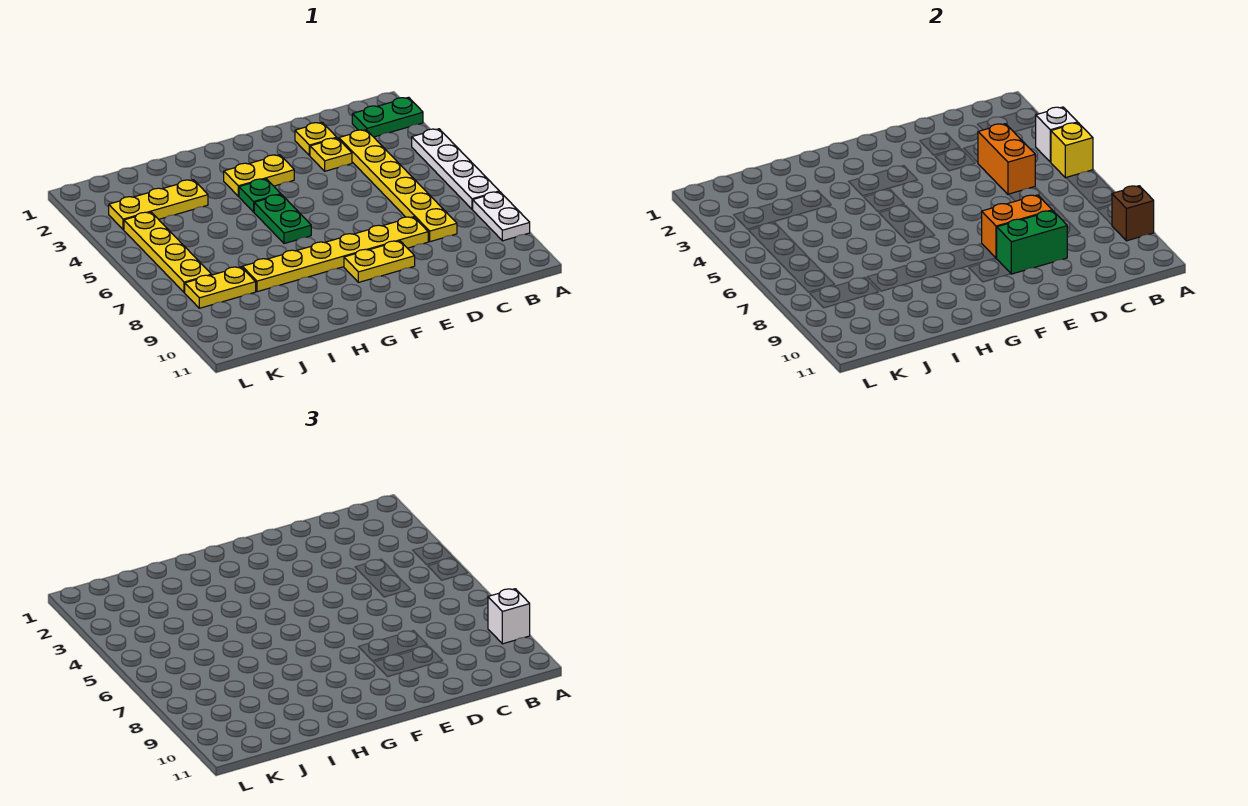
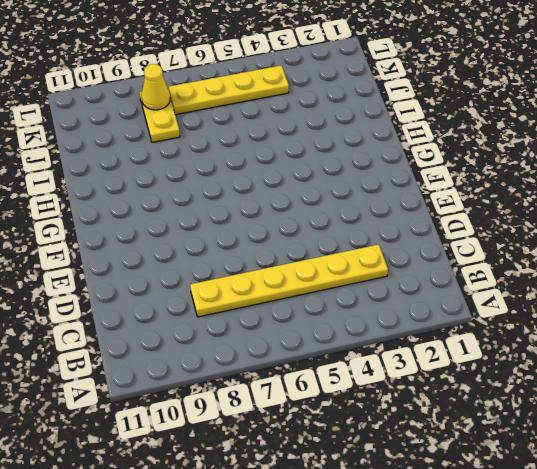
yellow 1x1 cone [142,64,170,110] -> none
none -> green 1x2 plate [352,97,423,137]
none -> white 1x4 plate [412,129,499,209]
none -> white 1x2 plate [473,192,530,241]

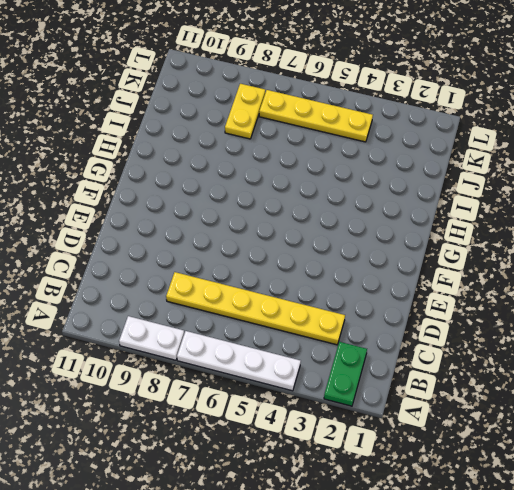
none -> yellow 1x1 plate [295,122,337,156]
none -> yellow 1x1 plate [310,138,352,171]
none -> yellow 1x6 plate [242,217,428,292]

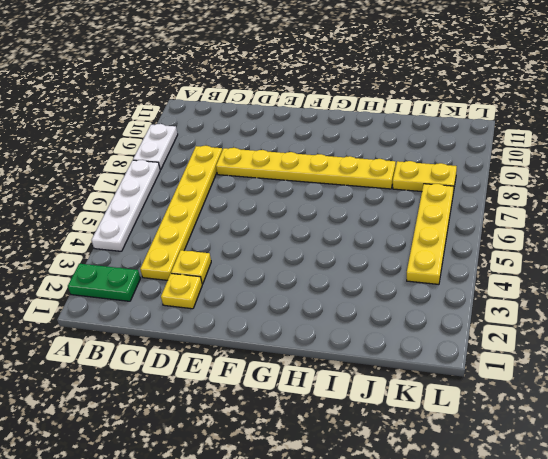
none -> yellow 1x2 plate [344,241,415,282]
none -> yellow 1x2 plate [224,155,294,196]
none -> green 1x1 plate [239,179,281,212]

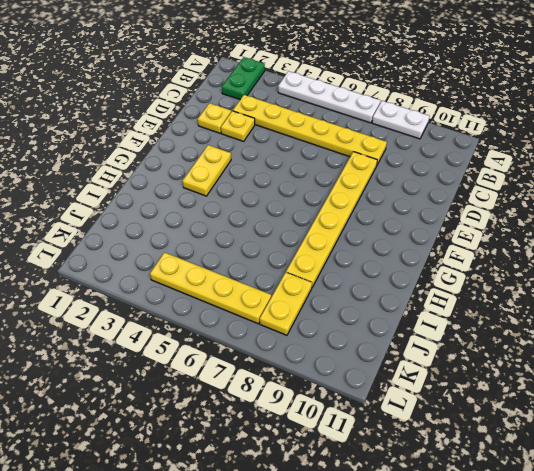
none -> yellow 1x2 plate [344,241,415,282]
none -> green 1x1 plate [239,179,281,212]
none -> green 1x2 plate [254,195,311,244]

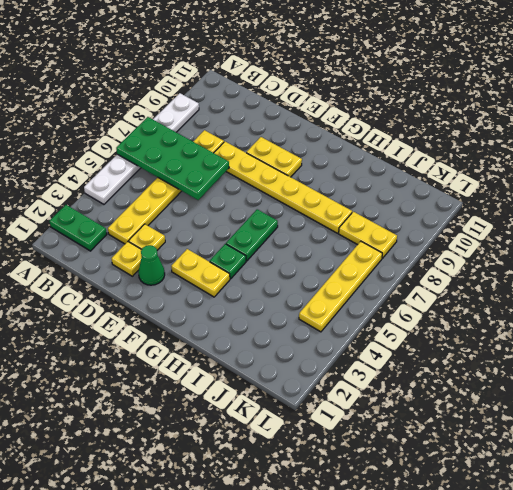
green 2x4 plate [116,117,229,200] -> none
green 1x1 cone [138,245,165,285] -> none
none -> yellow 1x3 plate [109,180,208,230]
none -> white 1x1 brick [1036,107,1078,162]
none -> yellow 1x1 brick [1051,123,1093,178]

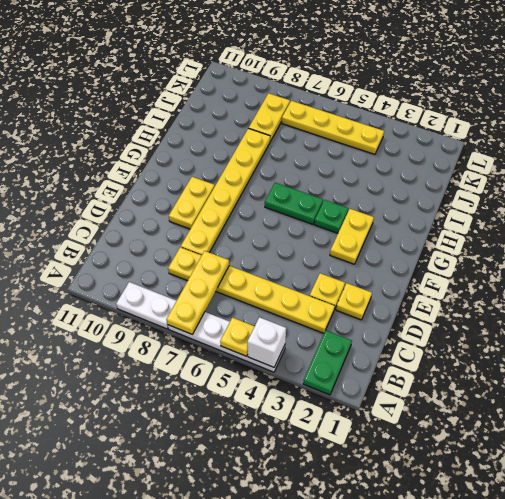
yellow 1x1 plate [220,318,255,356] -> yellow 1x1 brick [1051,123,1093,178]
yellow 1x3 plate [166,251,229,335] -> yellow 1x3 plate moved to [109,180,208,230]
none -> brown 1x1 brick [1112,186,1154,241]
none -> orange 1x2 brick [978,124,1035,195]
none -> orange 1x2 brick [982,195,1052,258]

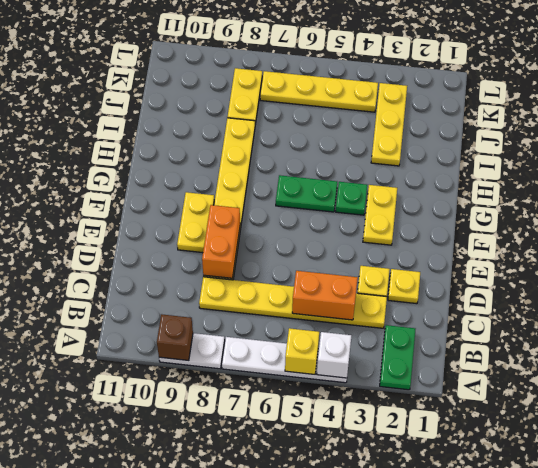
none -> green 1x2 brick [997,211,1067,274]
none -> white 1x1 brick [488,589,530,644]

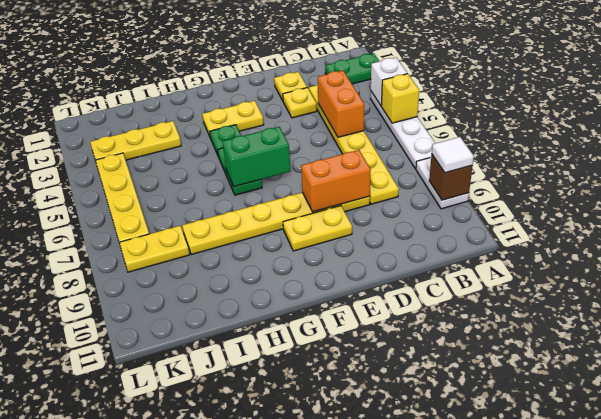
white 1x1 tile [432,137,474,173] -> white 1x1 brick [488,589,530,644]
green 1x2 brick [222,127,290,187] -> green 1x2 brick moved to [997,211,1067,274]

